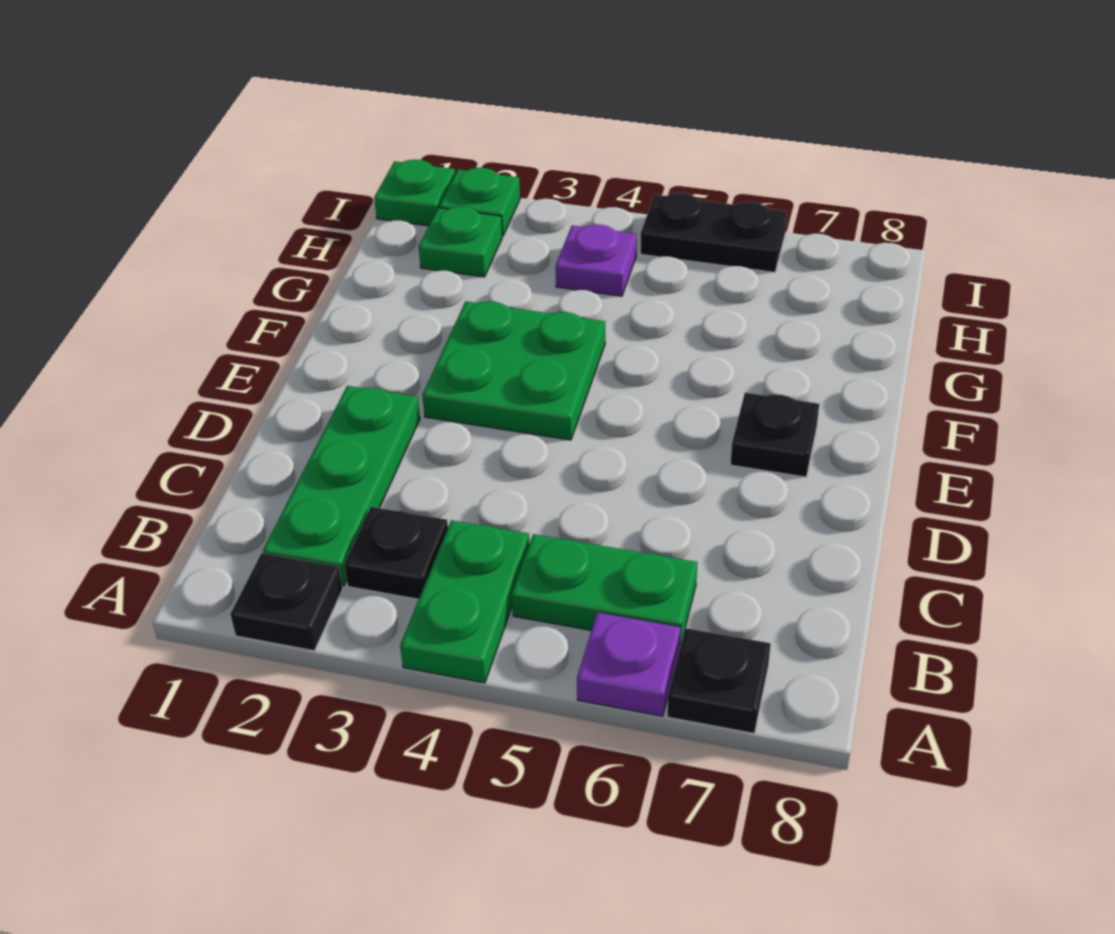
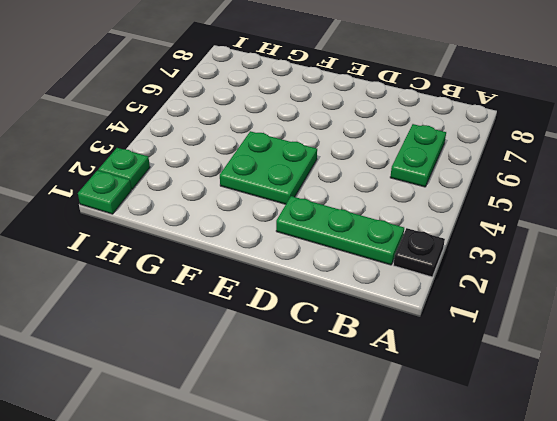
none -> green 1x2 plate [400,520,530,683]
none -> purple 1x1 plate [577,613,681,716]
none -> black 1x1 plate [667,628,771,733]

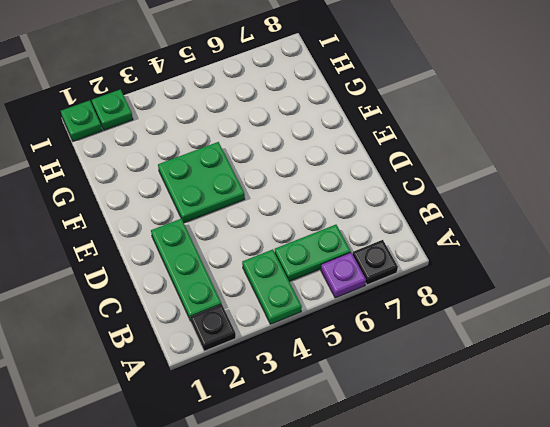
none -> black 1x1 plate [344,507,448,599]
none -> black 1x1 plate [730,393,819,477]
none -> green 1x1 plate [419,207,502,277]

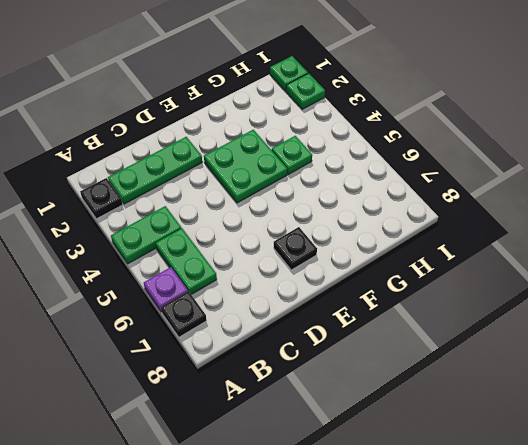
green 1x1 plate [272,136,312,174] -> green 1x1 plate moved to [419,207,502,277]
none -> black 1x1 plate [344,507,448,599]
none -> purple 1x1 plate [556,224,637,296]
none -> black 1x2 plate [640,193,787,272]

